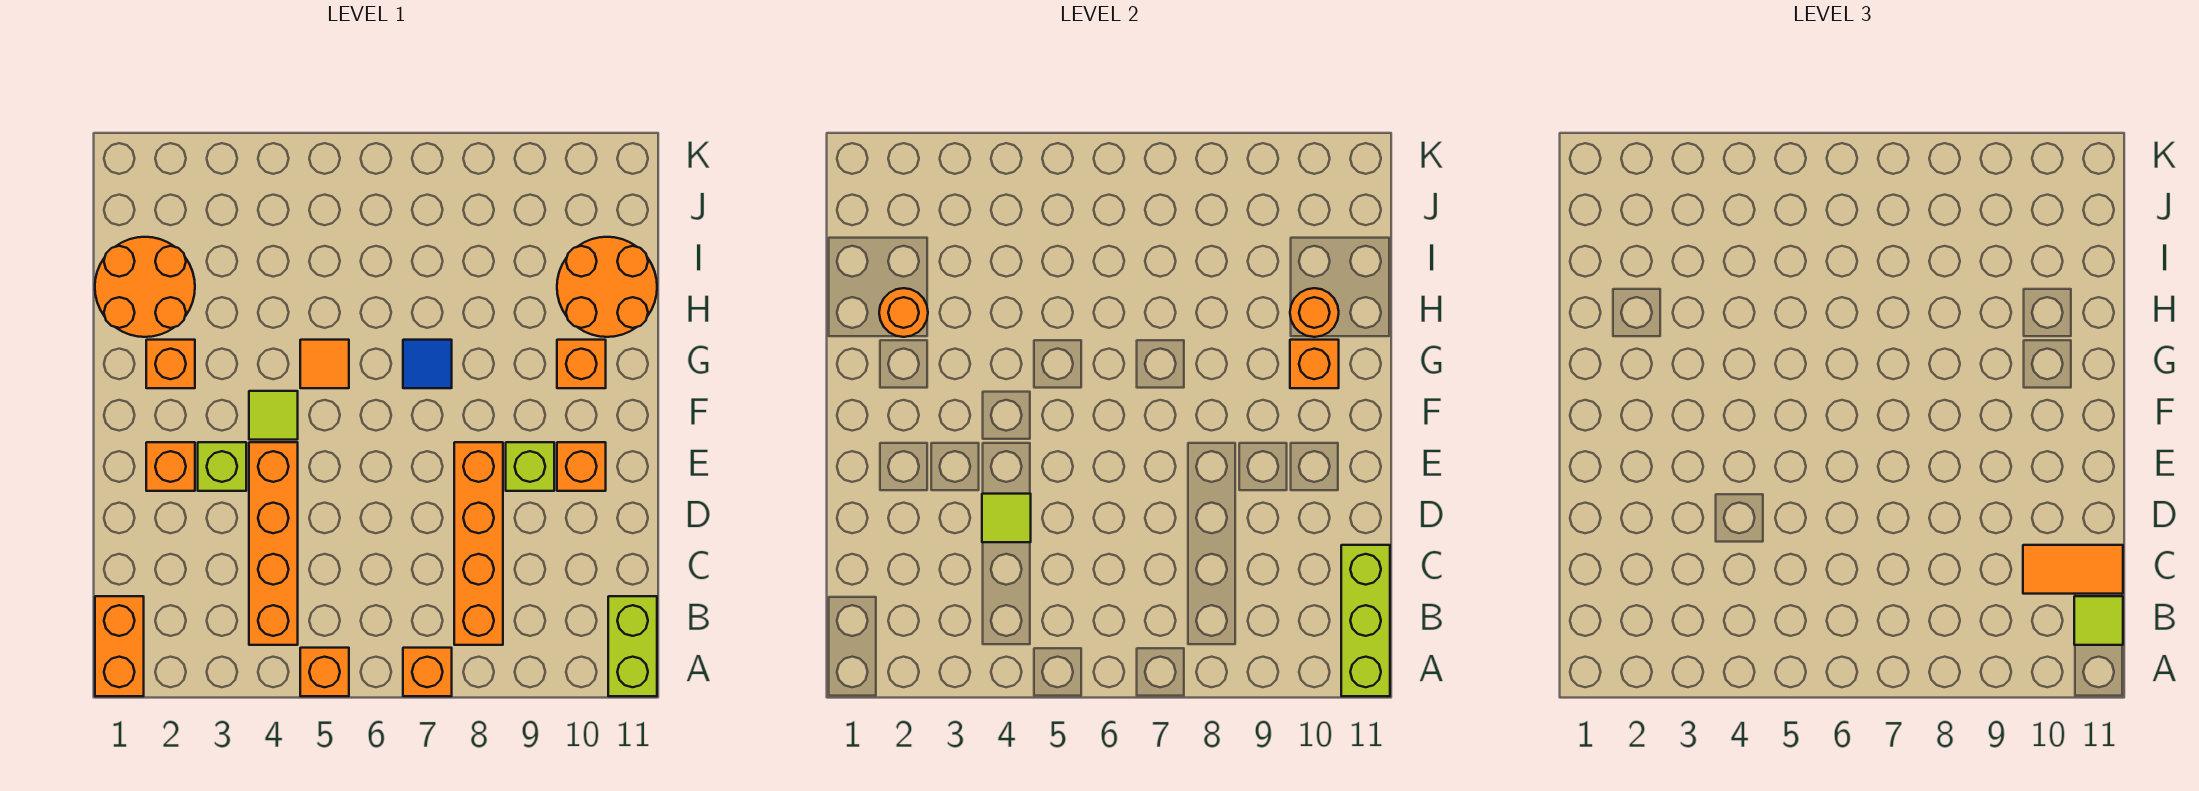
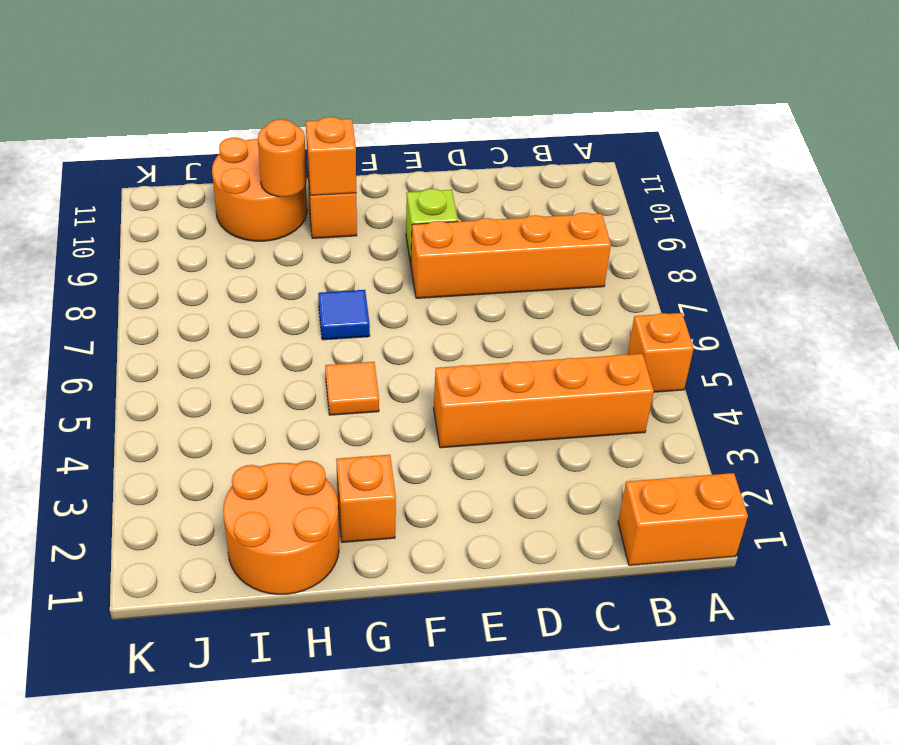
none -> orange 1x1 brick [403,648,452,696]
none -> lime 1x2 brick [608,596,657,696]
none -> orange 1x1 brick [146,442,195,491]

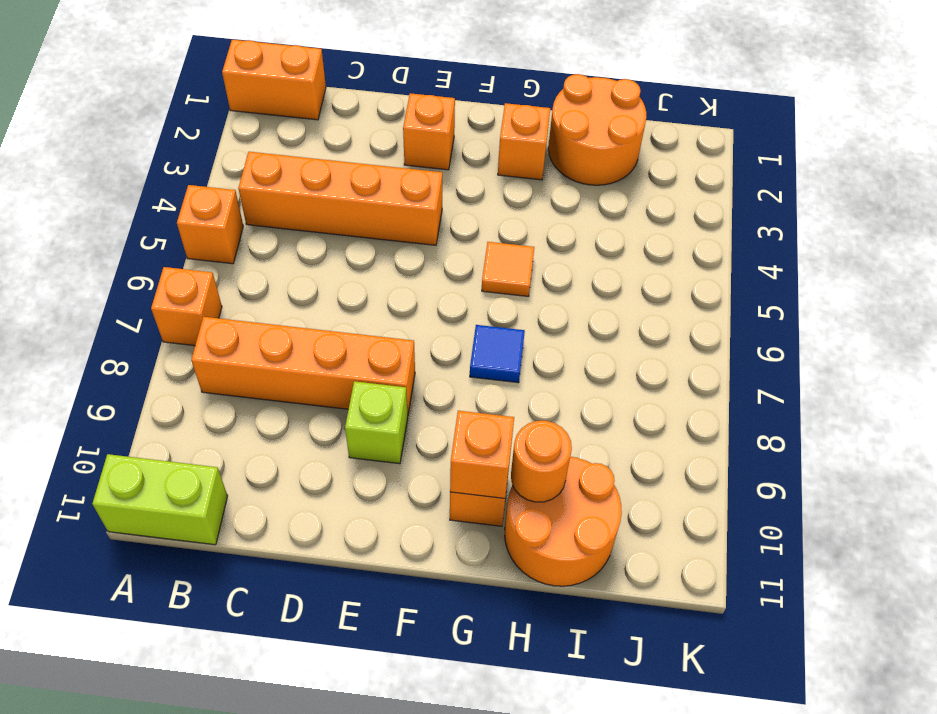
none -> lime 1x1 brick [198,442,246,491]
none -> orange 1x1 brick [557,442,606,491]
none -> lime 1x1 tile [249,391,298,440]

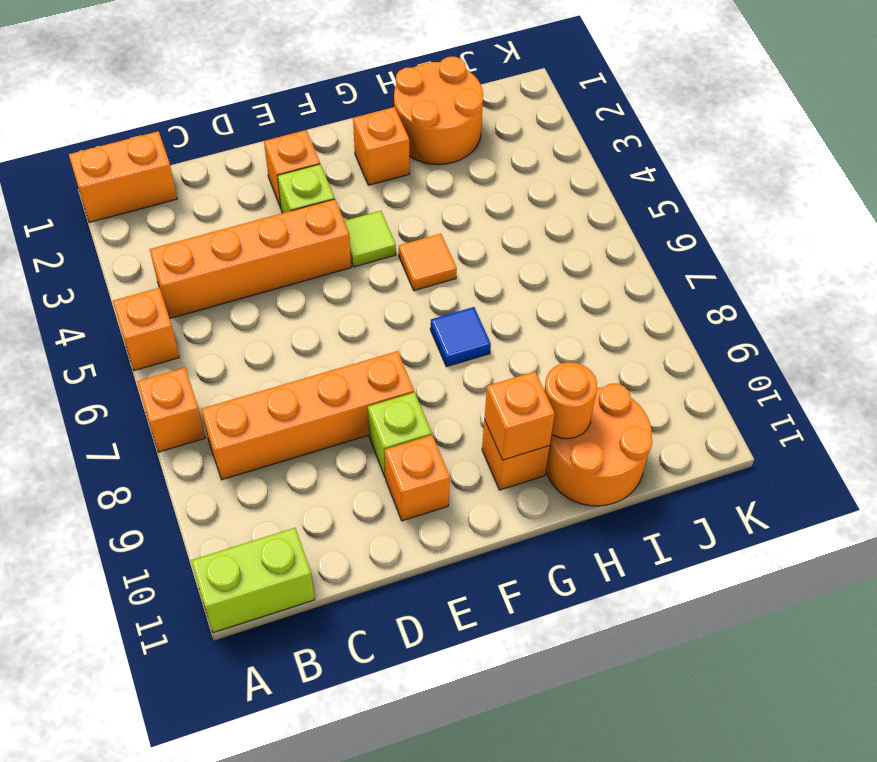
none -> lime 1x3 brick [1341,545,1390,696]
none -> lime 1x1 tile [982,494,1031,542]
none -> orange 1x1 round brick [879,288,928,337]

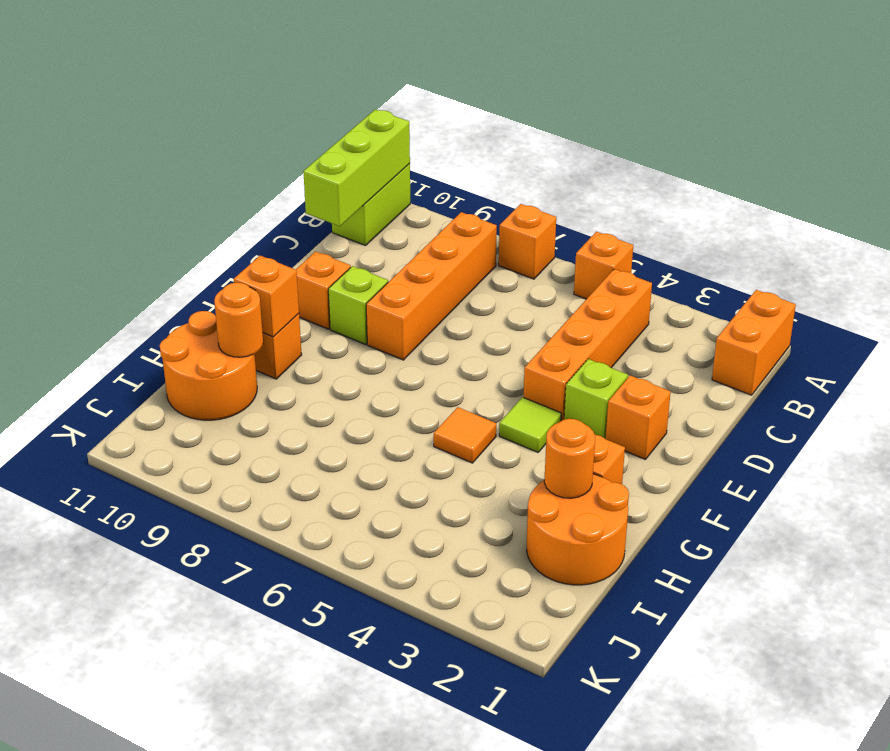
none -> blue 1x1 tile [403,340,452,388]
none -> lime 1x1 tile [982,494,1031,542]
none -> lime 1x1 tile [2074,596,2123,645]

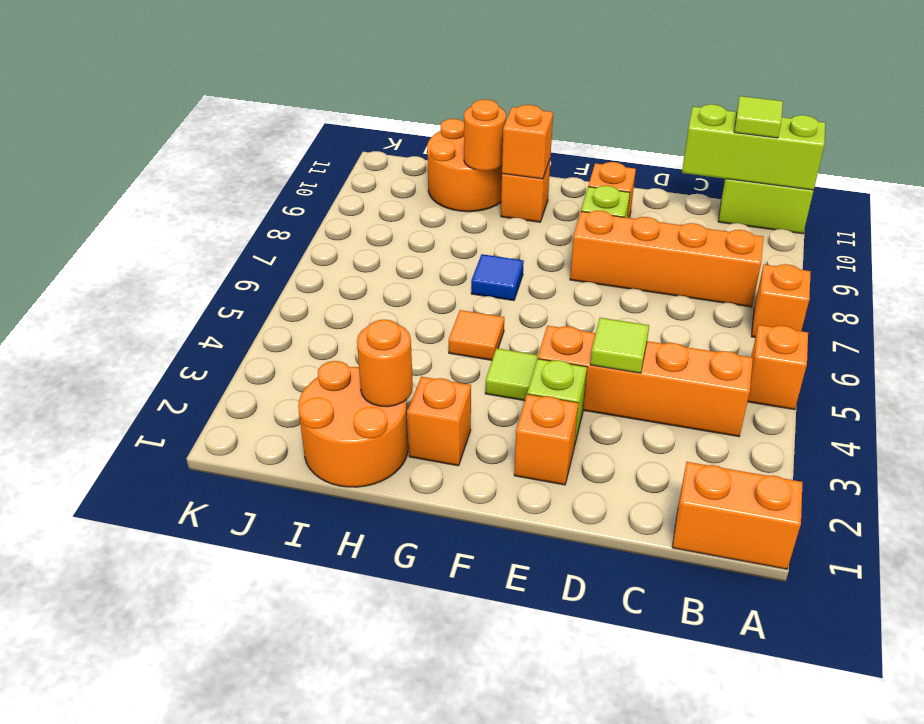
none -> orange 1x2 tile [2023,545,2123,594]

